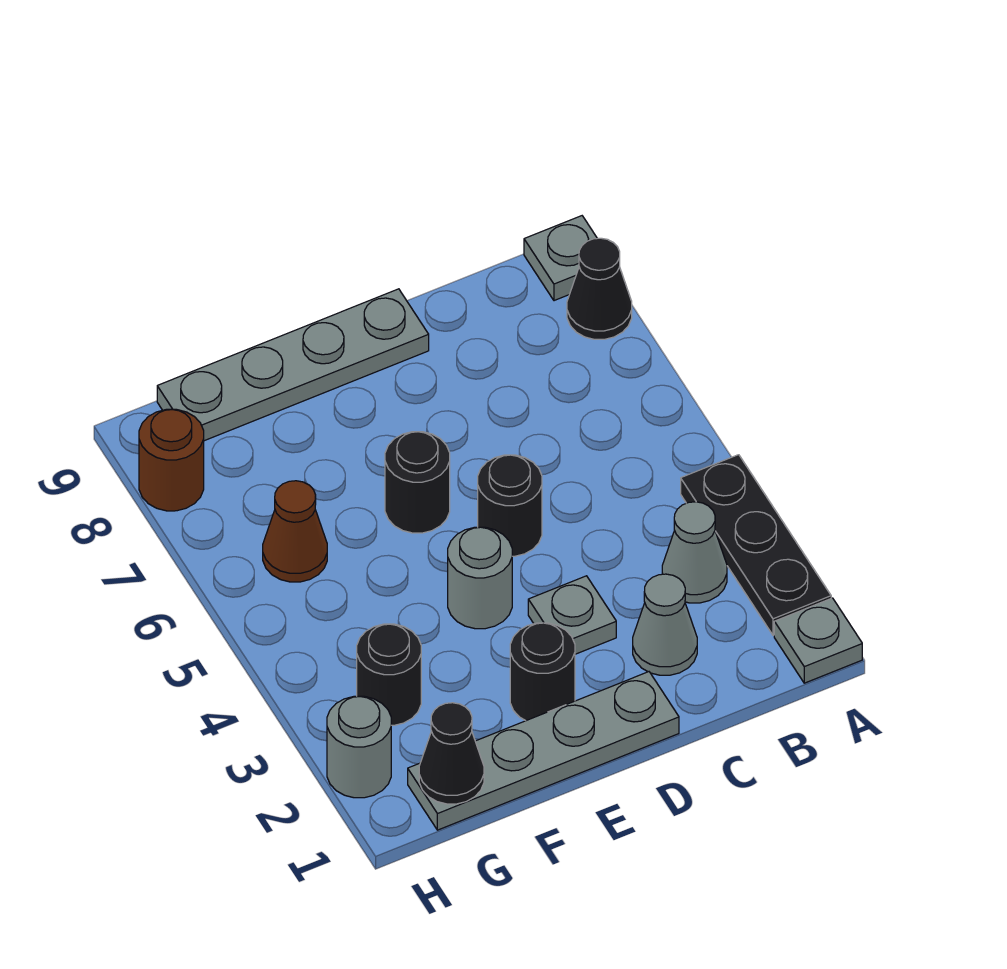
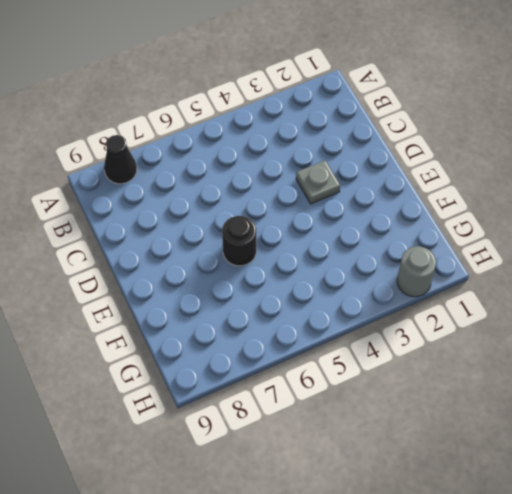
none -> grey 1x1 plate [774,598,862,683]
none -> black 1x3 plate [681,455,831,635]
none -> grey 1x1 plate [524,216,597,301]

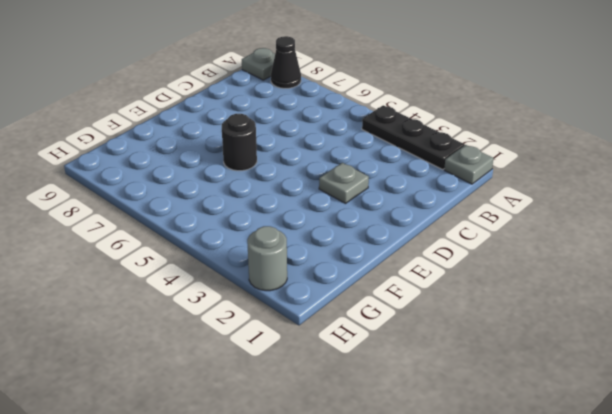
none -> grey 1x1 cone [662,502,727,603]
none -> grey 1x1 cone [633,574,697,675]
none -> grey 1x4 plate [408,672,679,830]

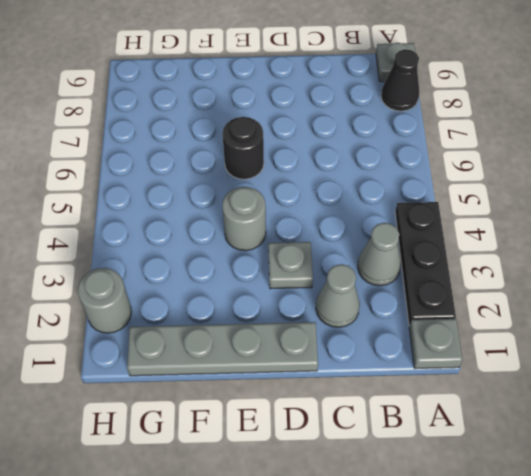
none -> black 1x1 round brick [478,455,542,556]
none -> grey 1x4 plate [157,289,429,441]
none -> black 1x1 round brick [510,623,575,721]

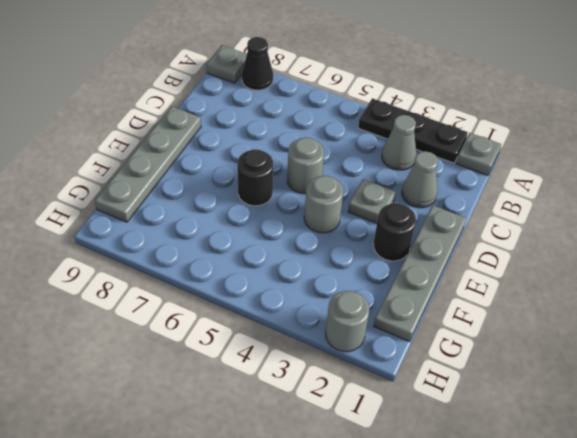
grey 1x1 round brick [287,137,324,194] -> black 1x1 round brick [478,455,542,556]
none -> black 1x1 round brick [357,624,421,725]
none -> brown 1x1 cone [263,481,327,582]
none -> brown 1x1 round brick [139,409,204,511]

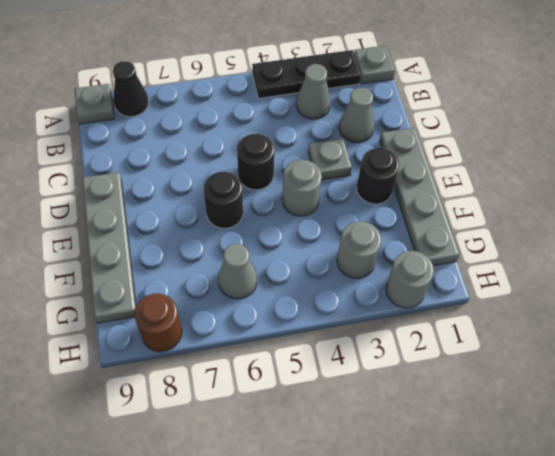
grey 1x1 round brick [337,221,381,278] -> black 1x1 round brick [357,624,421,725]
grey 1x1 cone [218,244,257,299] -> brown 1x1 cone [263,481,327,582]
none -> black 1x1 cone [419,703,484,804]

